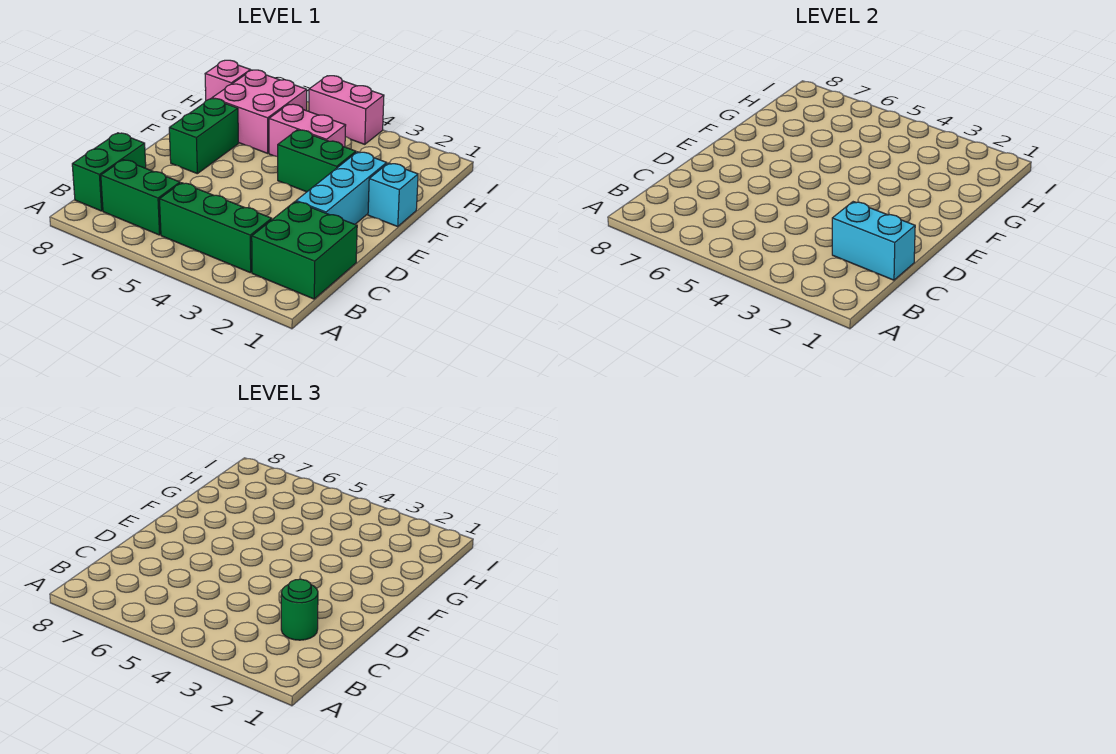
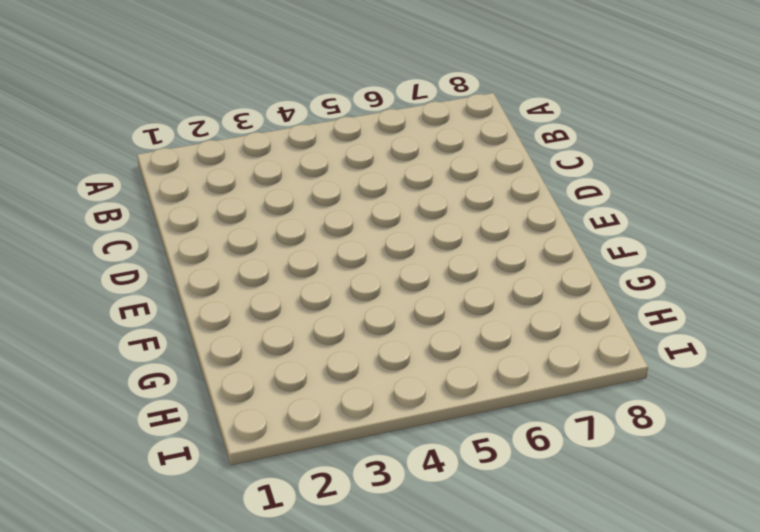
none -> green 2x2 brick [252,202,357,299]
none -> green 1x3 brick [160,183,272,273]
none -> green 1x2 brick [101,160,180,235]

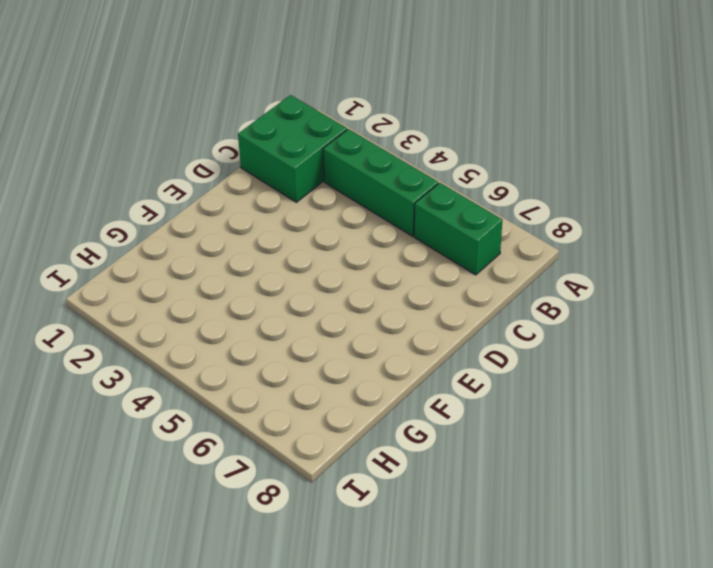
none -> green 1x2 brick [72,133,146,211]
none -> cyan 1x3 brick [296,152,387,224]
none -> green 1x2 brick [169,98,238,174]

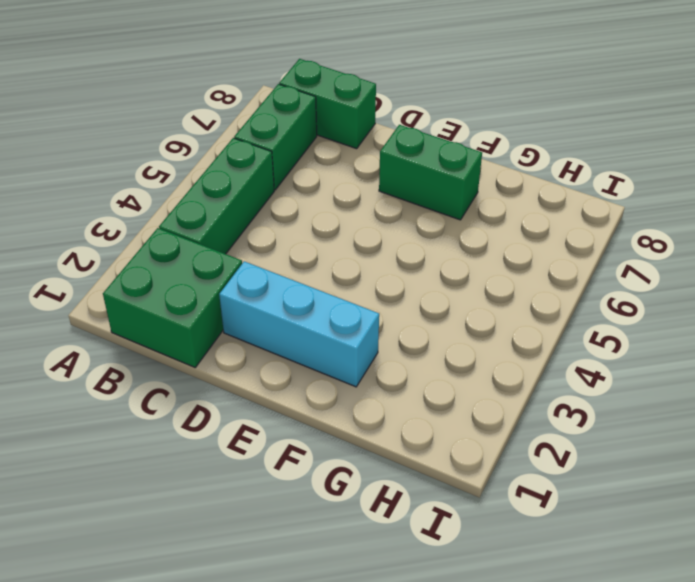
none -> cyan 1x1 brick [368,163,418,227]
none -> green 1x2 brick [278,130,356,192]
none -> pink 1x2 brick [269,104,346,157]

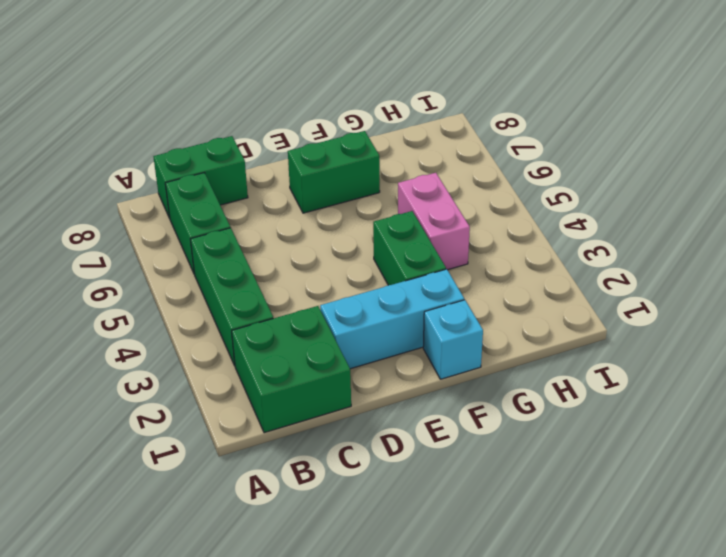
none -> pink 2x2 brick [212,70,307,153]
none -> pink 1x1 brick [205,60,251,100]
none -> pink 1x2 brick [309,76,384,144]

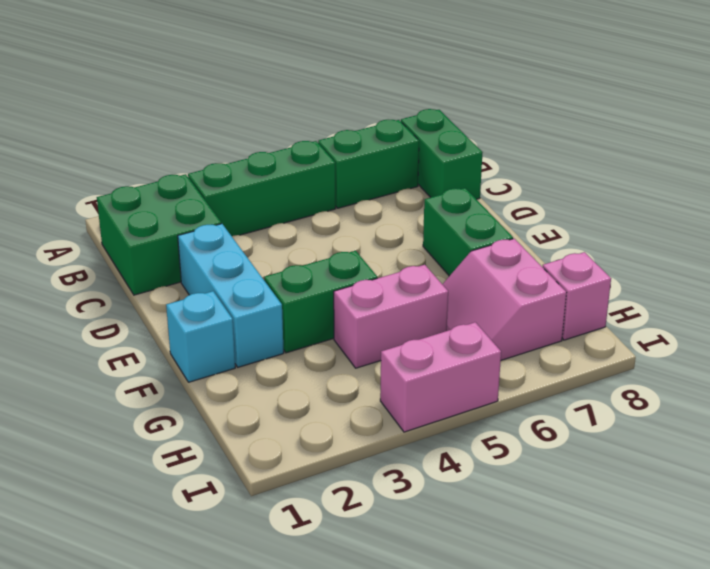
pink 2x2 slope [442,239,567,360] -> pink 2x2 brick [212,70,307,153]
none -> cyan 1x2 brick [832,202,915,280]
none -> green 1x1 round brick [281,579,318,640]

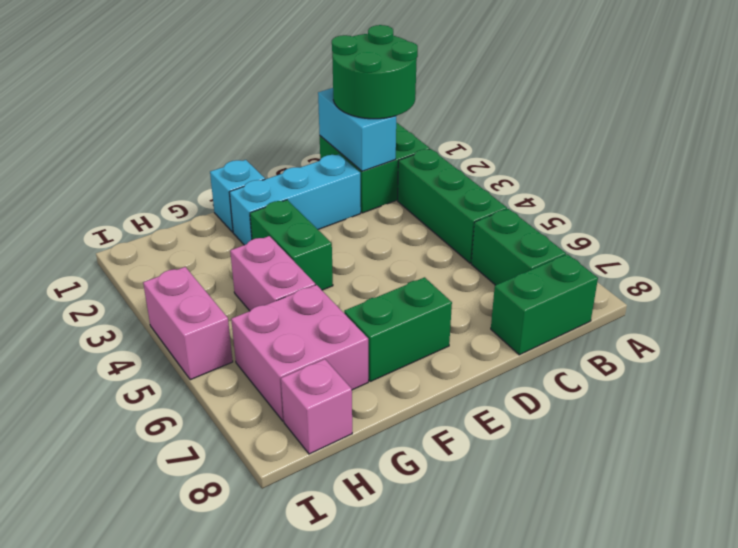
green 2x2 round brick [332,25,418,119] -> green 1x1 round brick [281,579,318,640]

